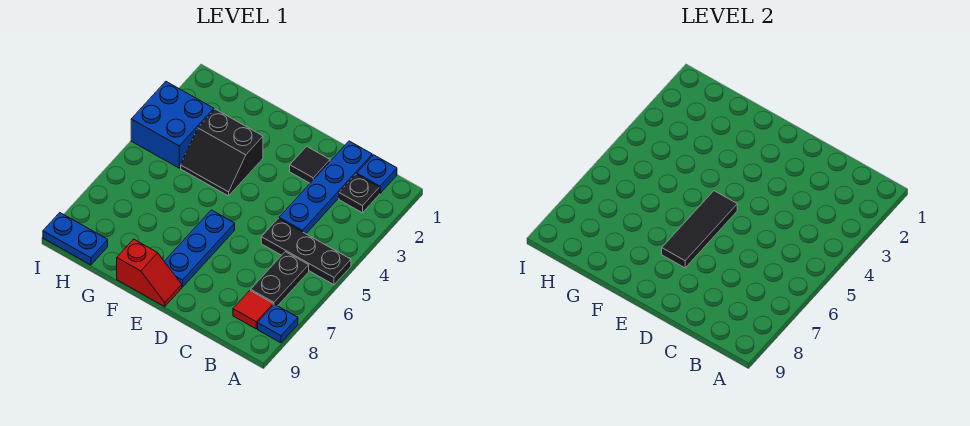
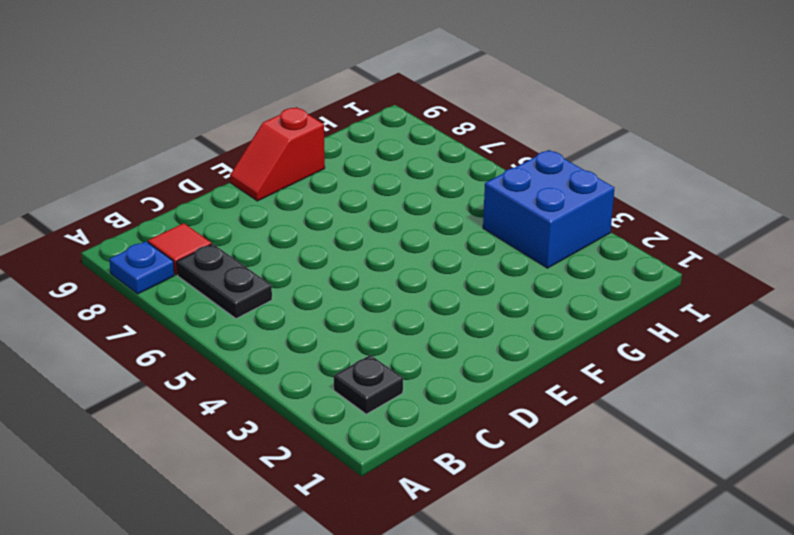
none -> black 1x3 plate [261,218,351,285]
none -> blue 1x1 plate [357,155,397,193]
none -> blue 1x4 plate [279,141,372,234]

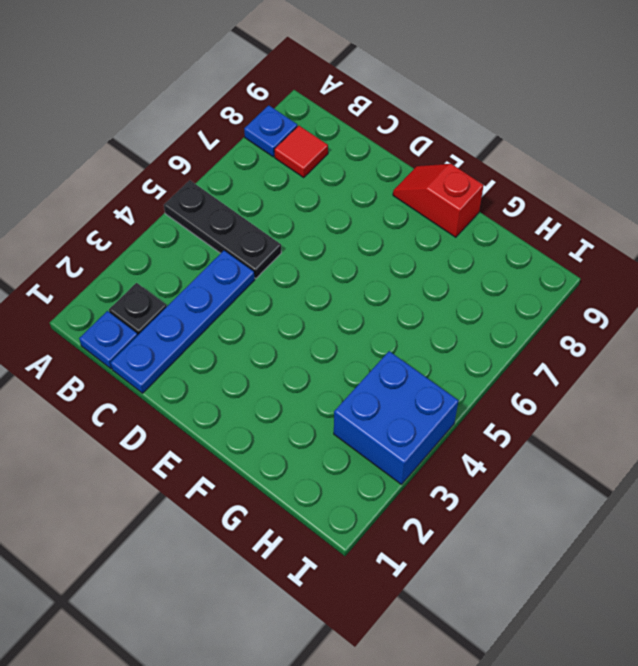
none -> black 1x2 plate [251,252,309,306]
none -> black 1x1 tile [290,146,330,183]
none -> blue 1x3 plate [164,210,235,287]

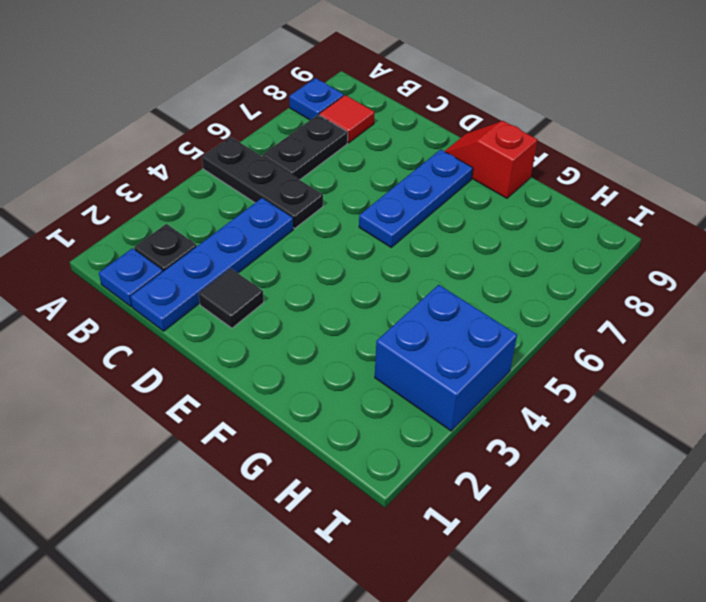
none -> black 2x2 slope [181,109,263,196]
none -> blue 1x2 plate [43,213,108,265]
none -> black 1x3 tile [662,191,737,268]

